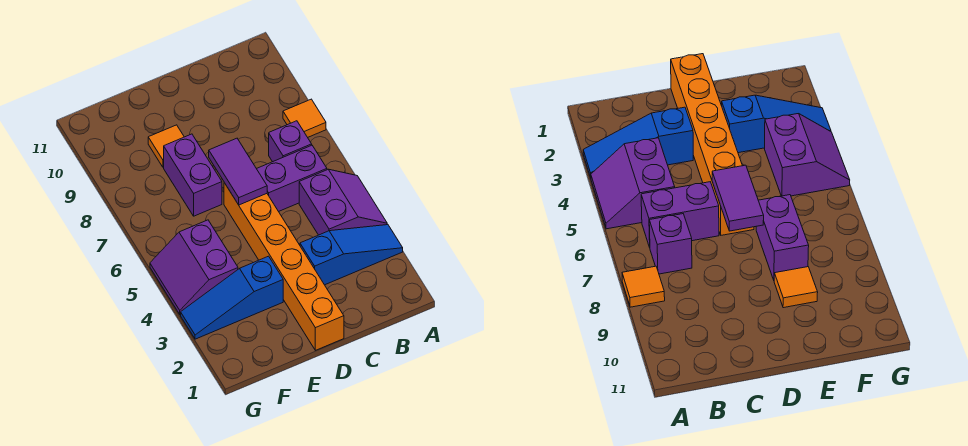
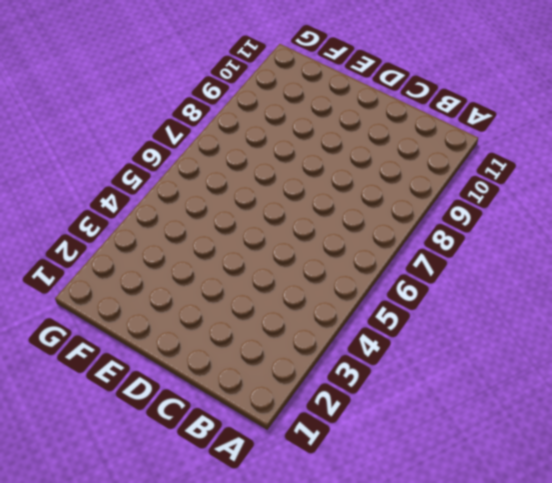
none -> blue 1x3 slope [300,225,403,285]
none -> purple 2x2 slope [299,169,387,235]

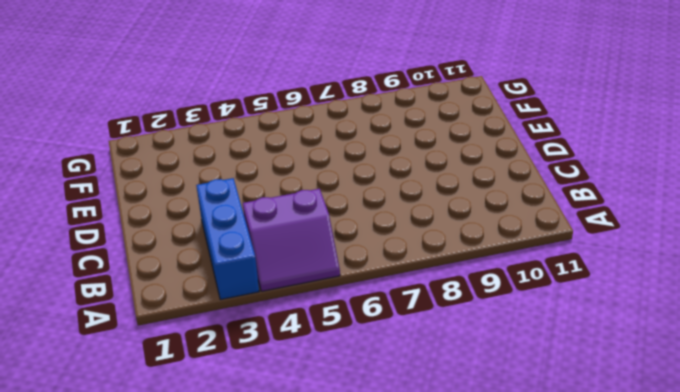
blue 1x3 brick [196,178,259,300] -> blue 1x3 slope [300,225,403,285]
none -> orange 1x1 tile [283,99,326,137]
none -> purple 1x2 brick [257,145,327,212]

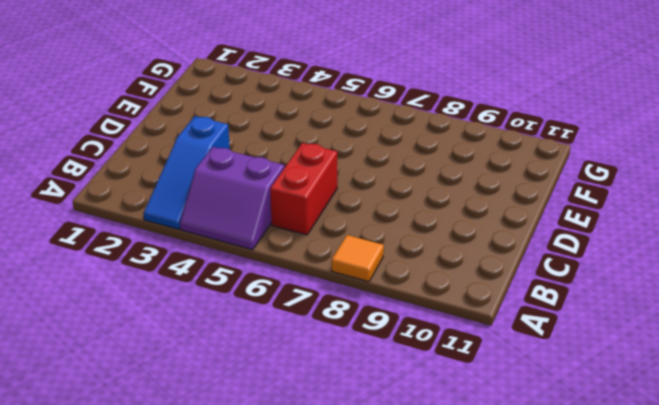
red 1x2 brick [270,143,337,235] -> purple 1x2 brick [257,145,327,212]
none -> purple 1x1 brick [269,121,312,162]
none -> orange 1x6 brick [224,183,344,350]

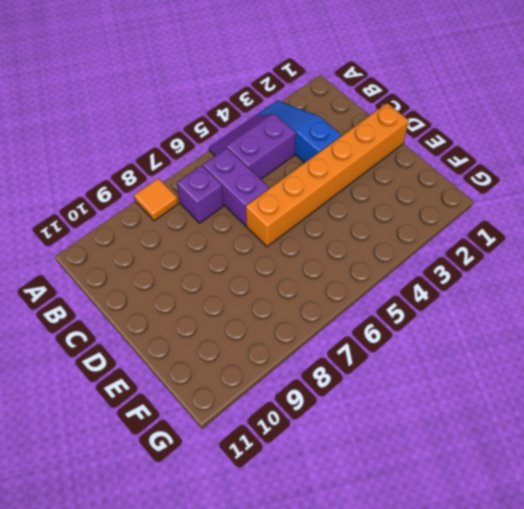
none -> blue 1x3 slope [181,256,283,339]
none -> purple 1x2 brick [164,134,222,216]

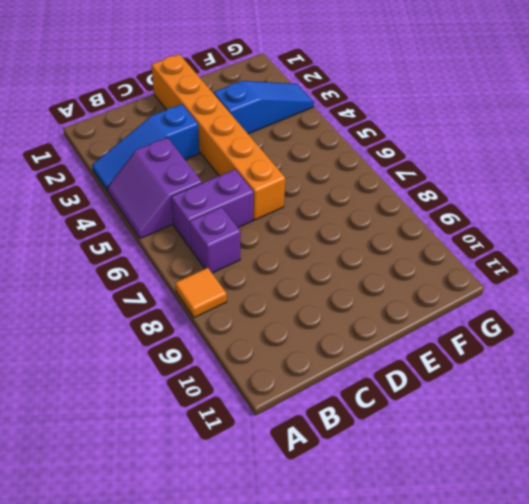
none -> purple 1x2 brick [164,134,222,216]
none -> orange 1x1 tile [148,125,184,167]

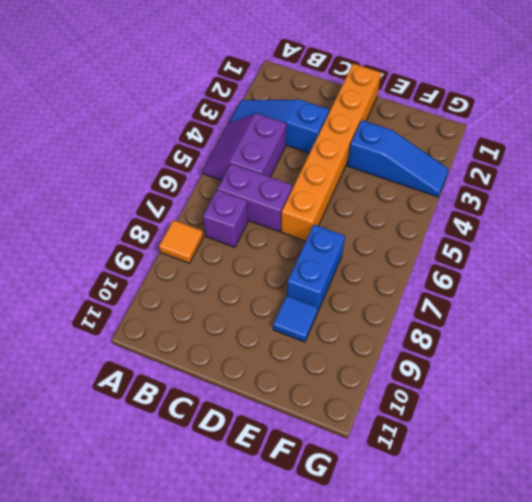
blue 1x2 brick [287,225,345,311] -> purple 1x2 brick [164,134,222,216]
blue 1x1 tile [273,296,318,342] -> orange 1x1 tile [148,125,184,167]
none -> purple 2x2 slope [150,220,238,315]
none -> purple 1x2 tile [209,138,267,205]

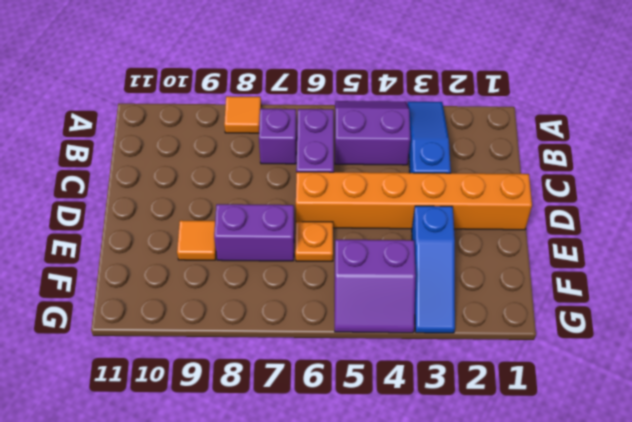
orange 1x1 plate [295,222,333,261] -> none
none -> purple 1x2 tile [209,138,267,205]

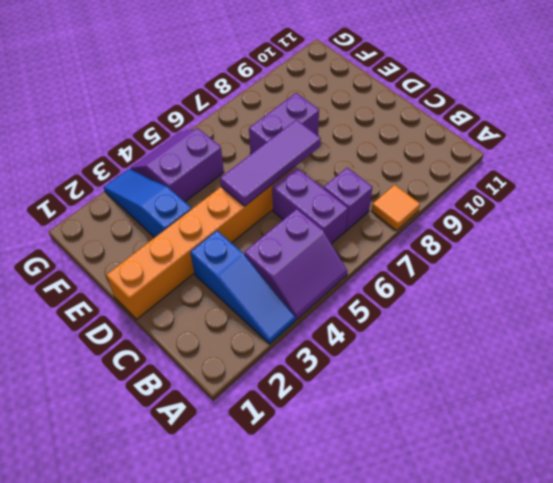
purple 1x3 tile [220,120,321,206] -> purple 1x2 tile [209,138,267,205]
none -> orange 1x1 tile [148,125,184,167]

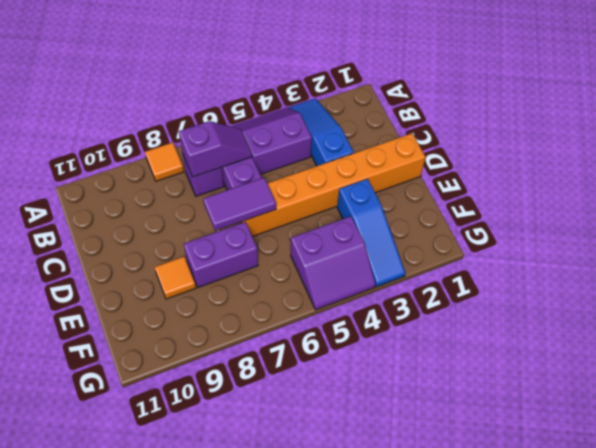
purple 1x2 slope [179,121,252,177] -> none

